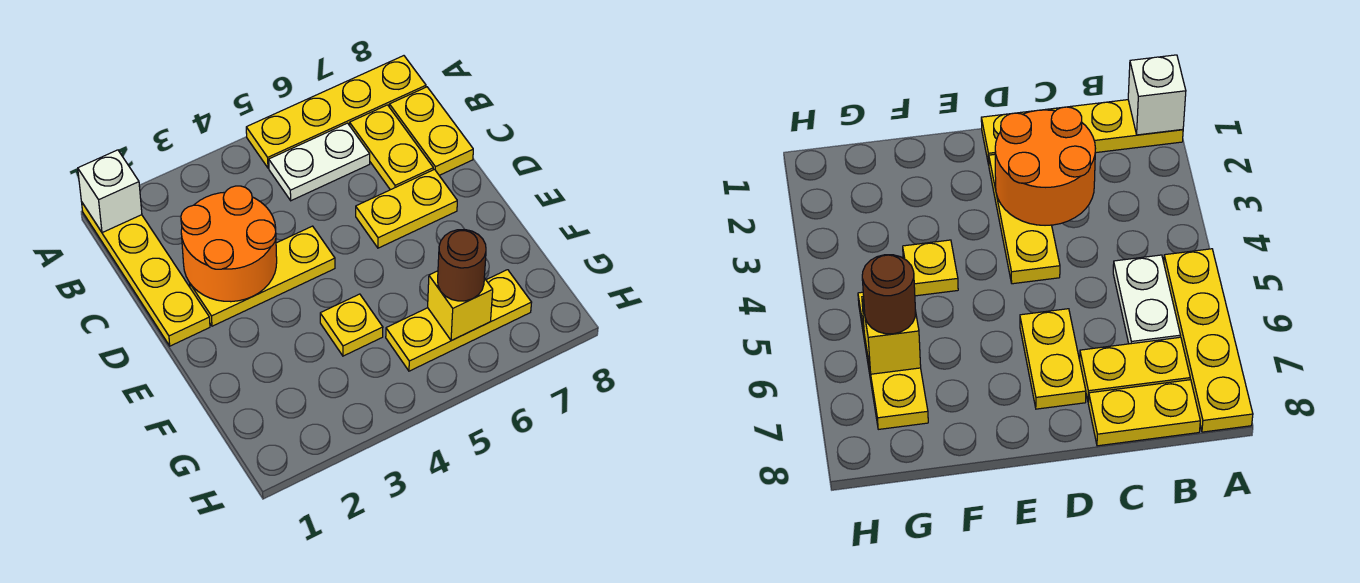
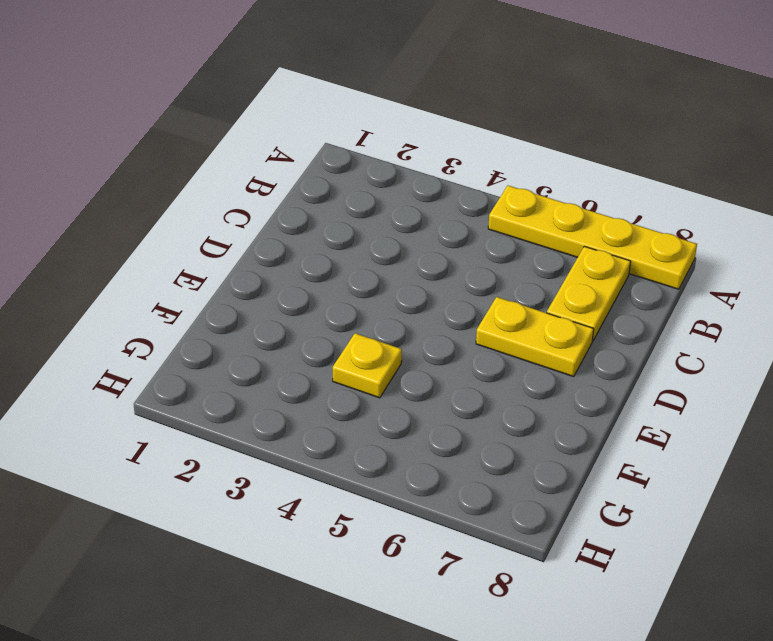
none -> yellow 1x4 plate [82,203,210,346]
none -> white 1x2 plate [269,123,370,201]
none -> yellow 1x2 plate [389,87,473,175]

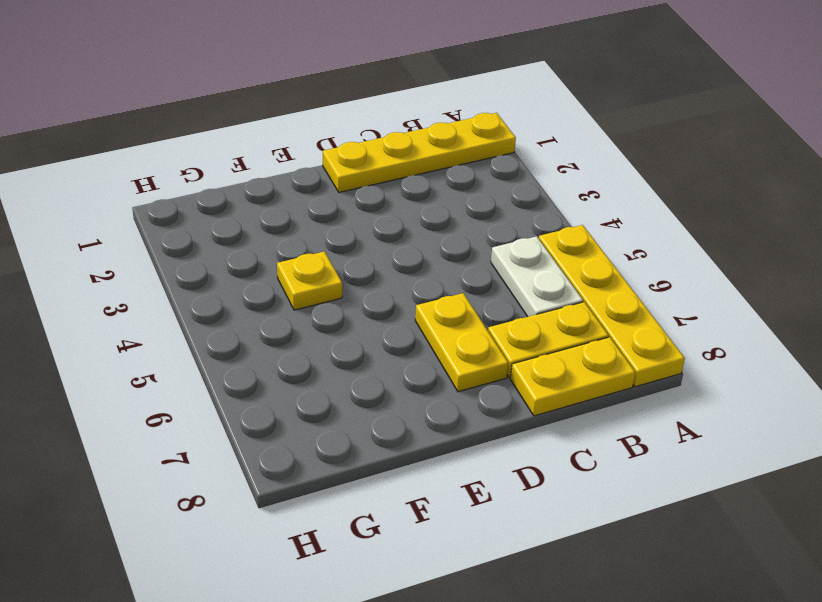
none -> yellow 1x3 plate [190,226,335,326]
none -> yellow 1x3 plate [386,270,532,371]
none -> white 1x1 brick [78,150,142,233]

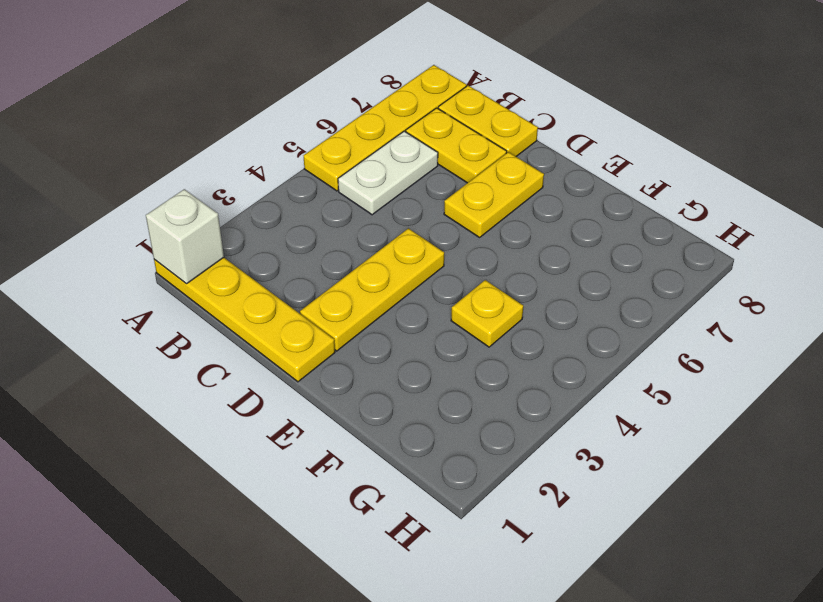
none -> yellow 1x3 plate [386,270,532,371]
none -> orange 2x2 round brick [181,186,277,302]
none -> yellow 1x1 brick [428,271,493,341]

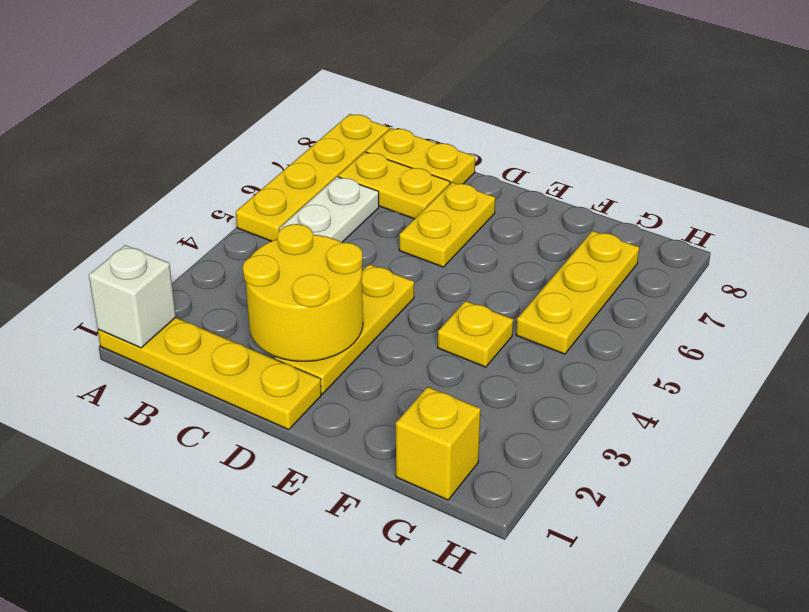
yellow 2x2 round brick [243,224,363,361] -> orange 2x2 round brick [181,186,277,302]
yellow 1x1 brick [396,387,481,500] -> yellow 1x1 brick moved to [428,271,493,341]
none -> brown 1x1 round brick [438,229,486,301]

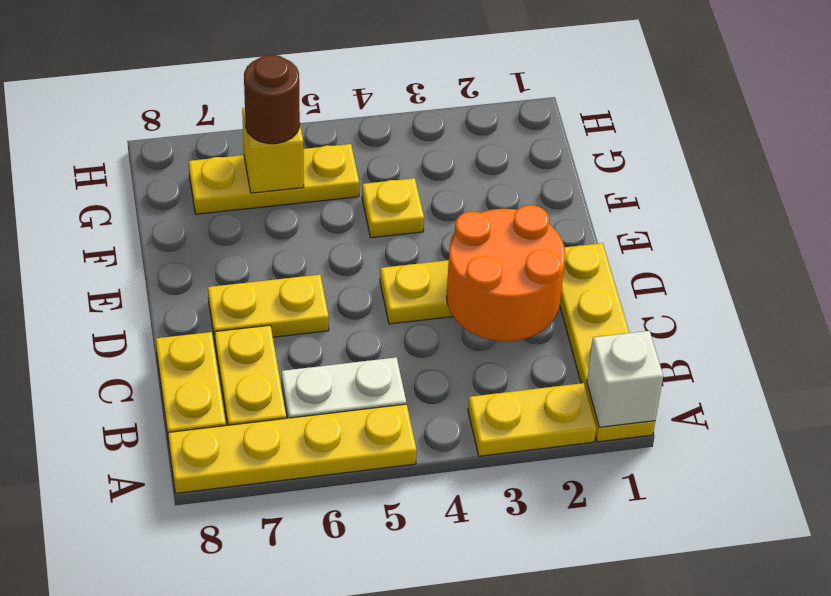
yellow 1x2 plate [468,383,596,456] -> none

